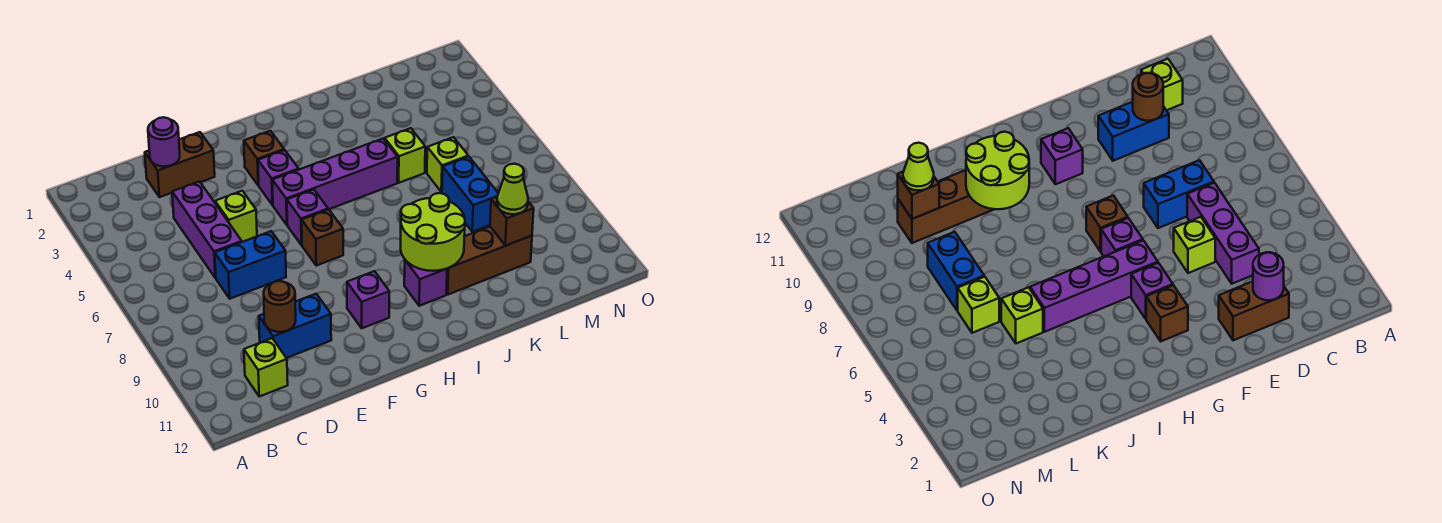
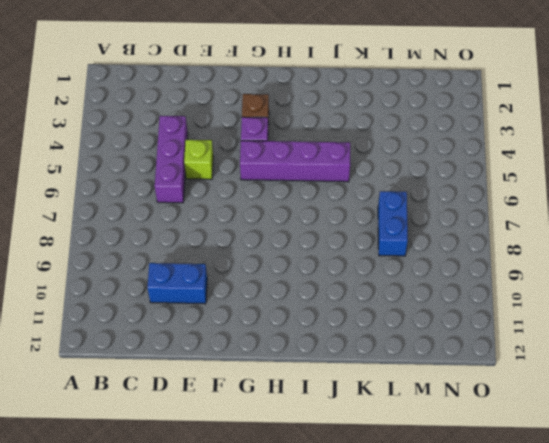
none -> lime 1x1 brick [244,338,288,396]
none -> brown 1x2 brick [145,132,215,197]
none -> blue 1x2 brick [215,231,286,299]

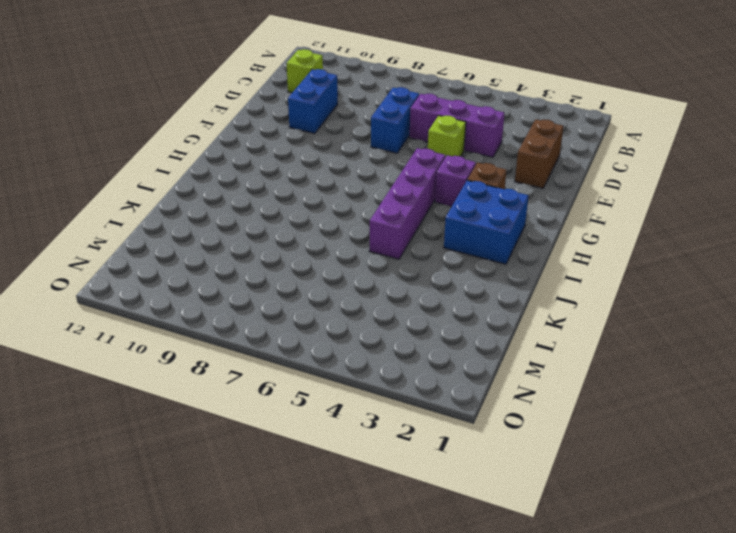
blue 2x2 brick [444,180,529,264] -> none
none -> purple 1x1 brick [287,190,328,245]
none -> brown 1x1 brick [302,209,343,266]
none -> purple 1x1 brick [347,271,389,328]

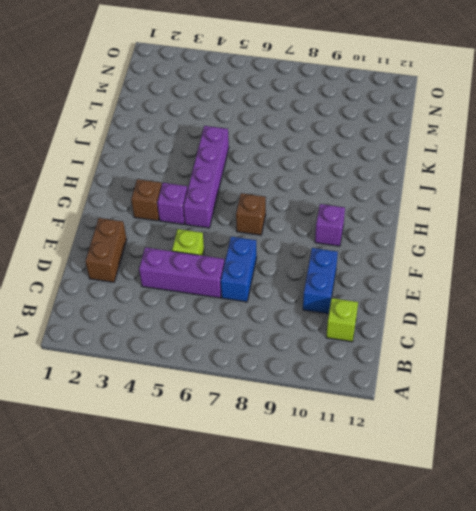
none -> purple 1x1 brick [287,190,328,245]
none -> purple 1x1 brick [404,260,447,306]
none -> brown 1x3 brick [446,227,532,294]

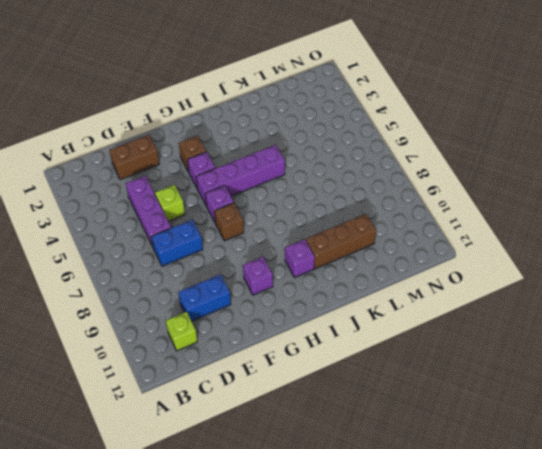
none -> lime 1x1 brick [385,128,425,183]
none -> lime 1x1 brick [427,137,468,192]
none -> blue 1x2 brick [442,157,498,232]

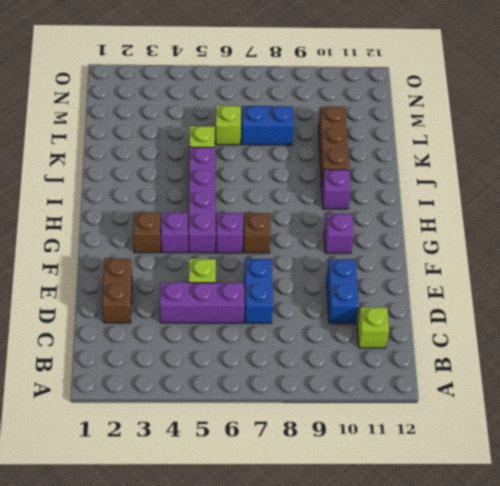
none -> purple 1x1 round brick [148,117,180,167]
none -> brown 1x1 round brick [264,281,296,332]
none -> lime 2x2 round brick [401,193,465,271]

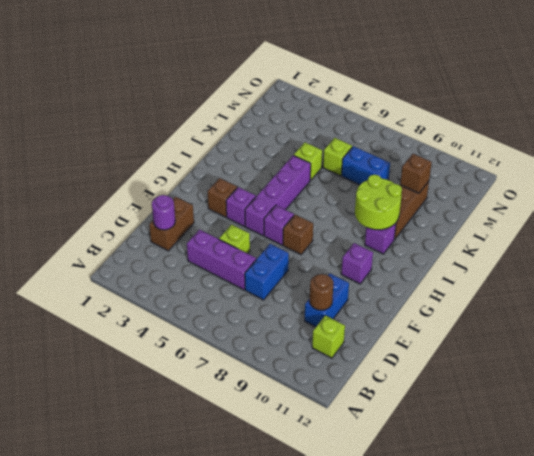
none -> lime 1x1 cone [497,164,528,214]

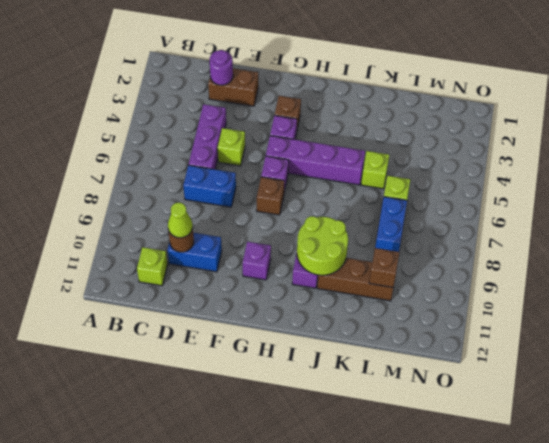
lime 1x1 cone [168,202,193,238] -> lime 1x1 cone moved to [497,164,528,214]

